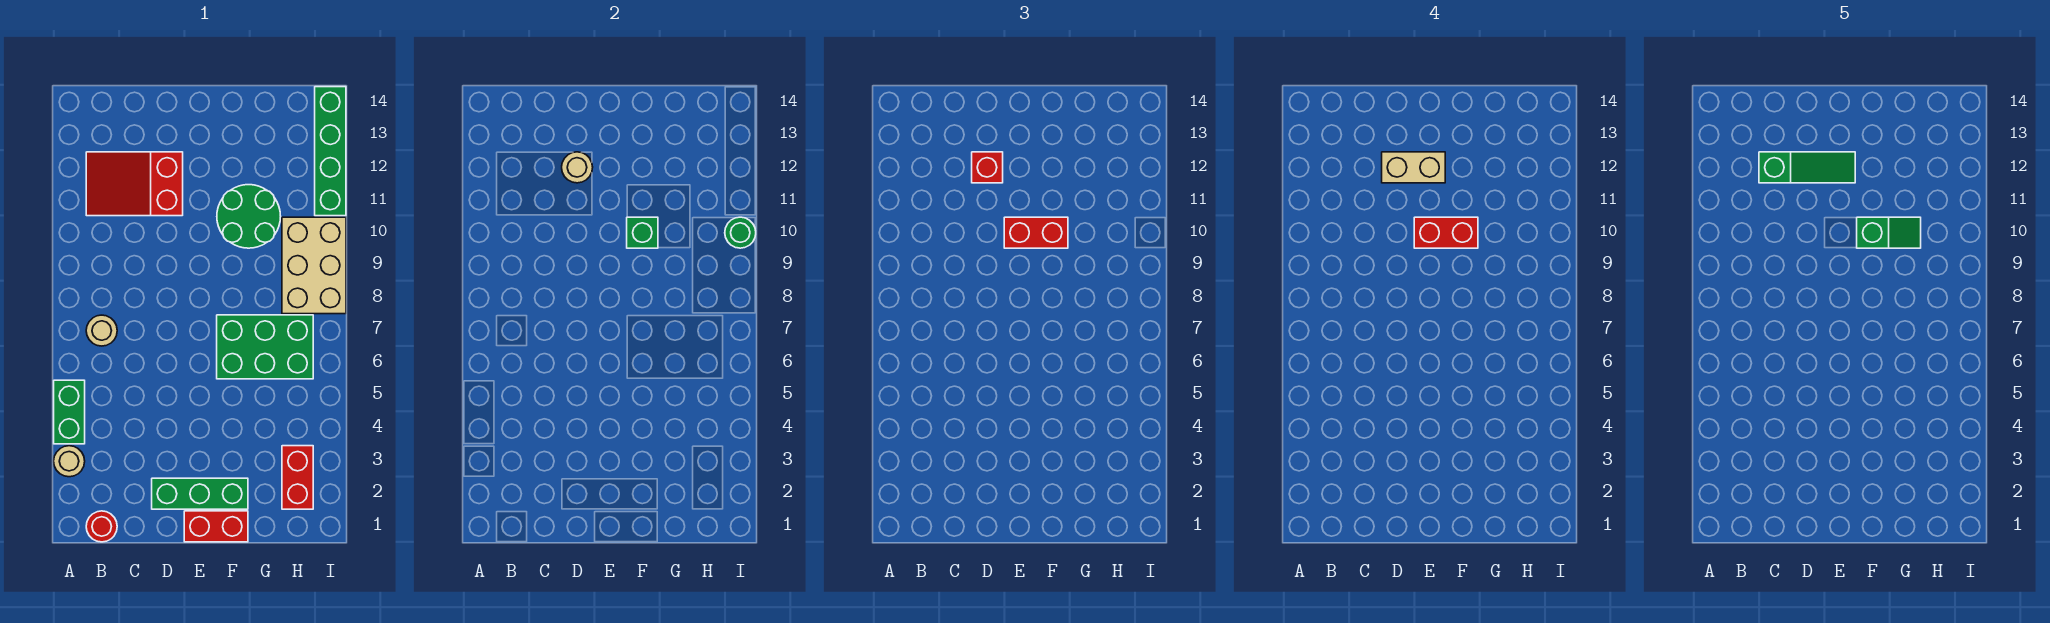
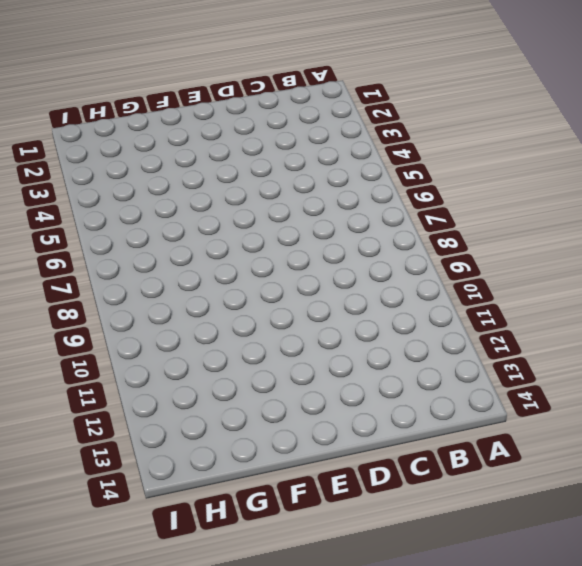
none -> tan 1x1 round brick [54,446,85,477]
none -> green 1x2 brick [54,380,85,444]
none -> red 1x1 round brick [86,511,117,542]

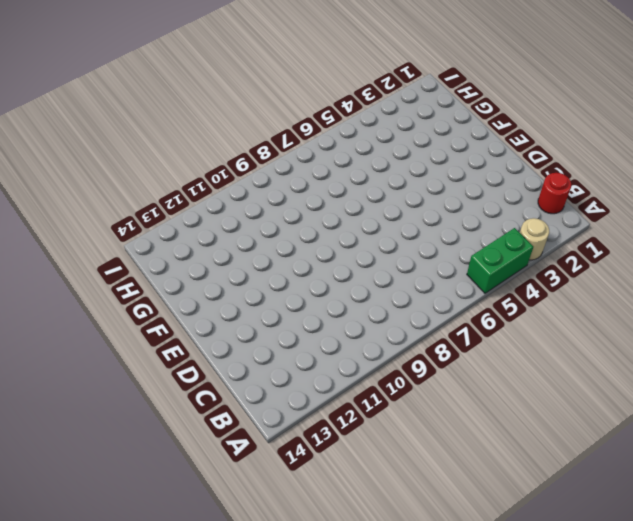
none -> tan 1x1 round brick [86,315,117,346]
none -> red 2x3 slope [86,152,183,216]
none -> green 1x3 brick [152,478,248,509]

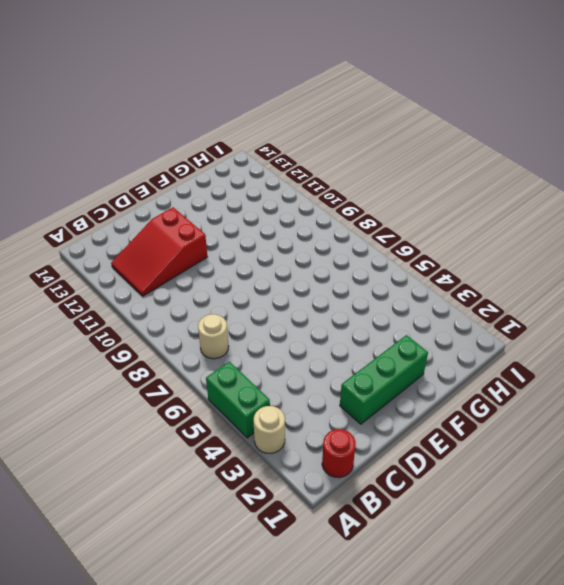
none -> red 1x2 brick [184,511,248,542]
none -> green 2x3 brick [217,315,313,379]
none -> green 2x2 round brick [217,185,281,248]

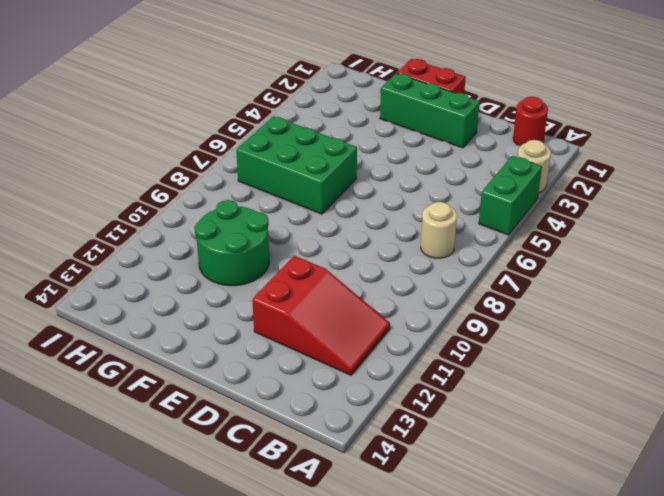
none -> red 1x2 brick [282,446,313,509]
none -> tan 2x3 brick [282,217,346,314]
none -> green 1x4 brick [315,87,346,216]

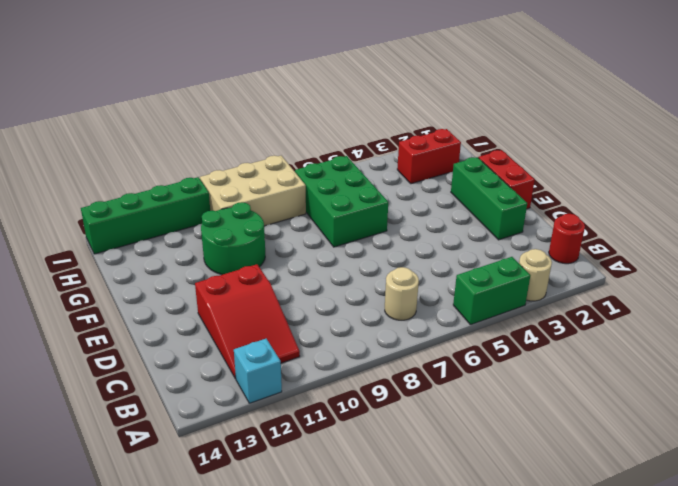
cyan 1x1 brick [234,339,282,403] -> none
none -> tan 1x1 round brick [562,152,593,183]
none -> green 1x1 brick [627,217,658,248]
none -> green 1x1 round brick [725,217,756,248]

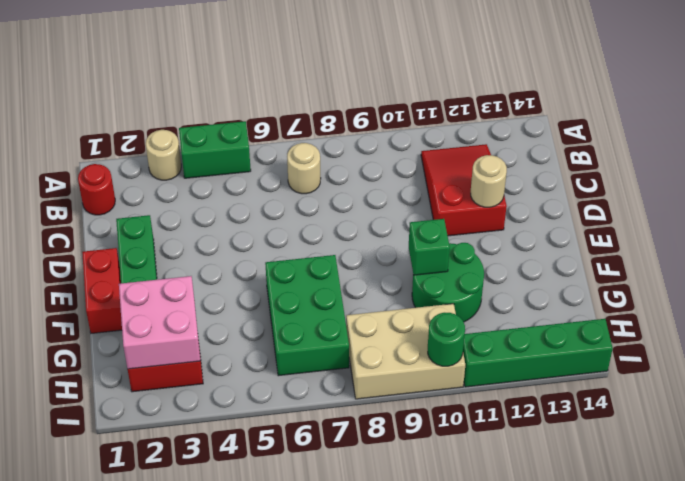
pink 2x2 brick [119,276,200,369] -> none
none -> red 1x1 brick [972,152,1003,183]
none -> red 1x2 brick [1004,217,1068,248]
none -> tan 1x2 brick [1382,152,1445,183]

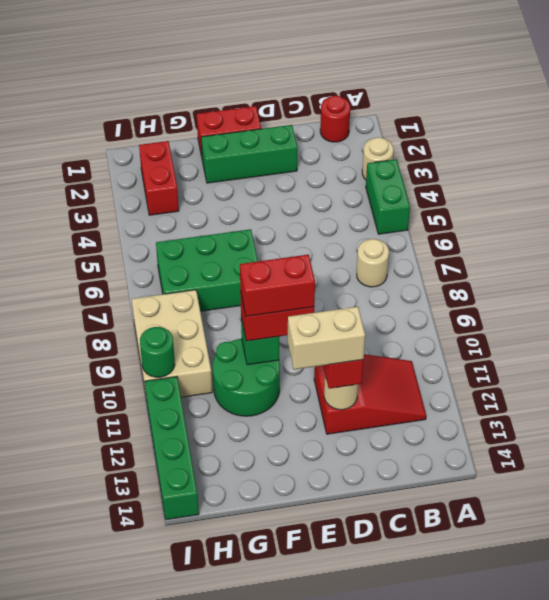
none -> green 1x3 slope [1759,152,1855,183]
none -> green 1x2 slope [1857,217,1921,248]

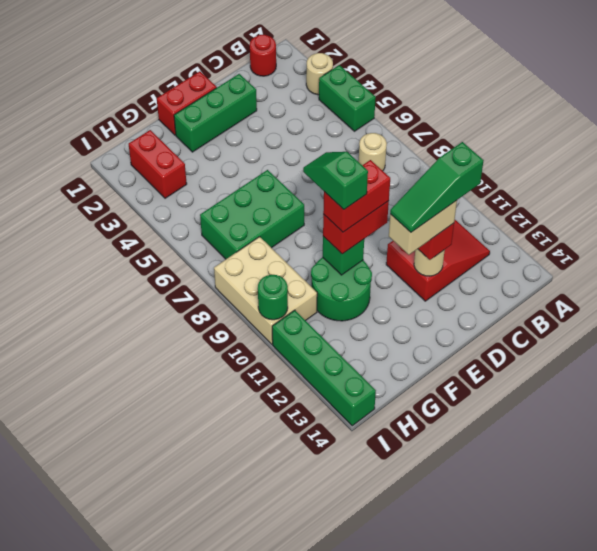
green 1x2 slope [303,152,368,209] -> green 1x2 slope turned to [1857,217,1921,248]

